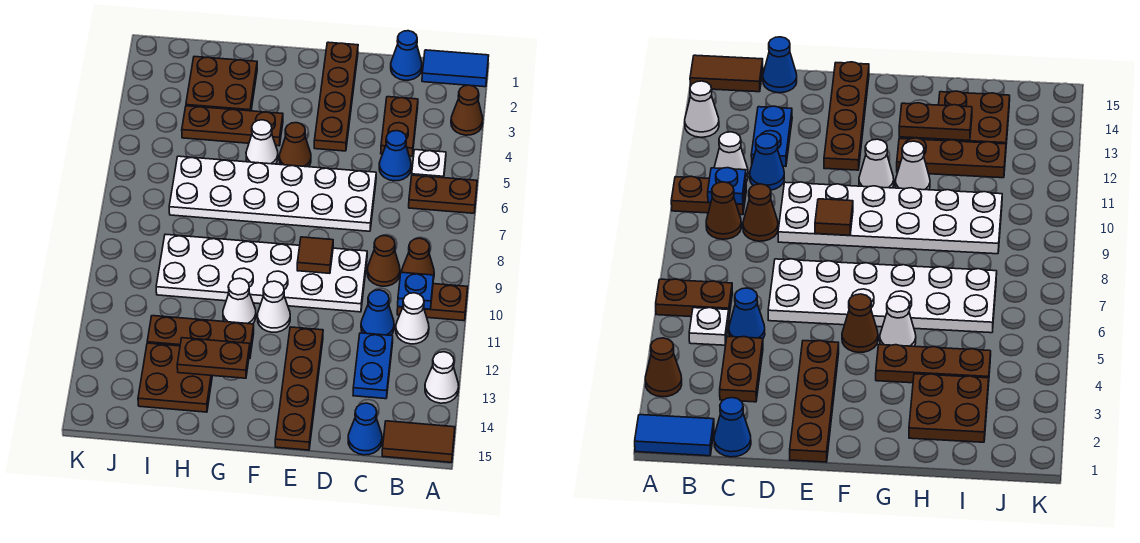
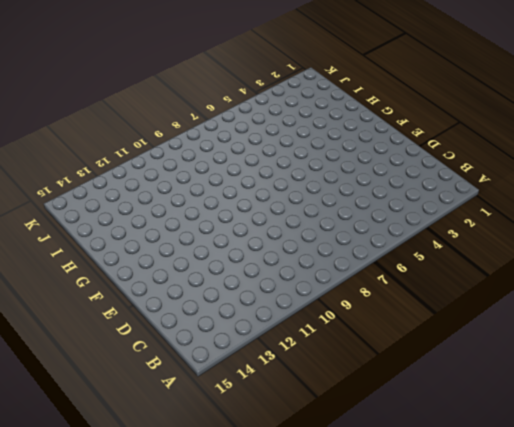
none -> blue 1x2 tile [422,50,489,87]
none -> brown 1x1 cone [451,85,483,135]
none -> brown 1x2 plate [409,175,477,213]
none -> brown 1x2 plate [397,284,468,321]

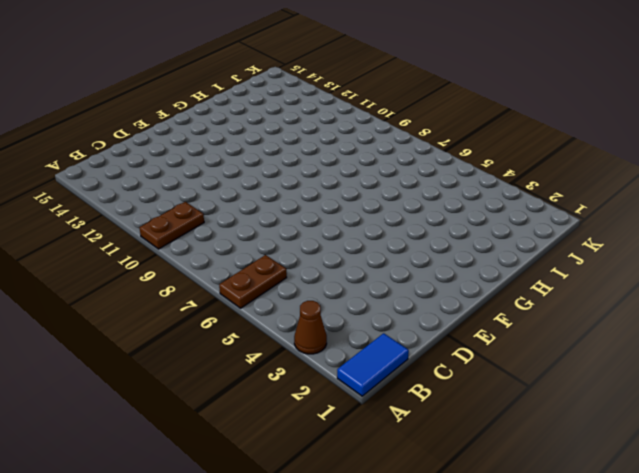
none -> white 1x1 cone [425,352,459,403]
none -> brown 1x2 tile [382,421,455,462]
none -> white 1x1 plate [412,150,446,178]
none -> brown 1x1 cone [402,238,434,279]

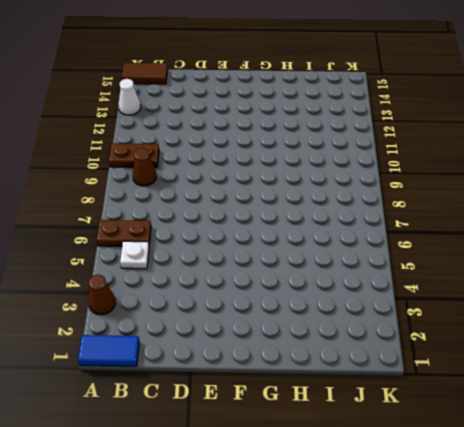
none -> white 1x1 cone [396,293,429,344]
none -> blue 1x1 cone [391,31,422,80]
none -> brown 1x2 plate [381,97,418,156]
none -> blue 1x1 cone [379,131,411,181]

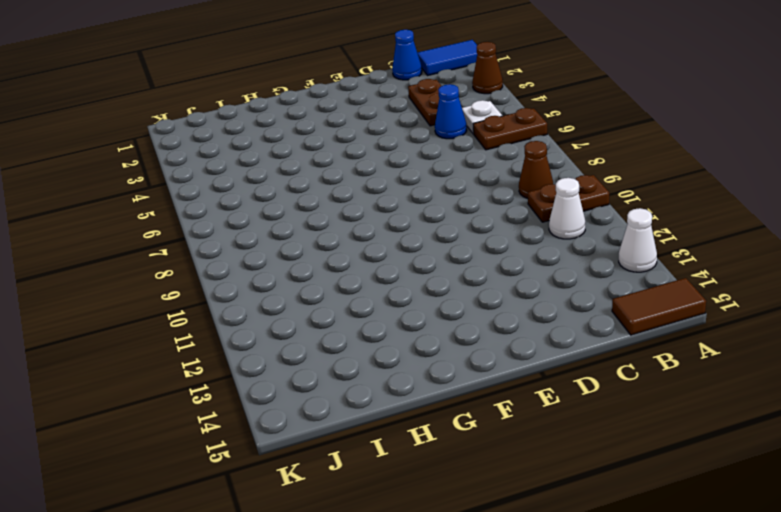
none -> brown 1x1 cone [367,236,400,286]
none -> blue 1x1 cone [361,290,394,335]
none -> blue 1x2 plate [353,333,393,399]
none -> blue 1x1 cone [348,403,382,455]

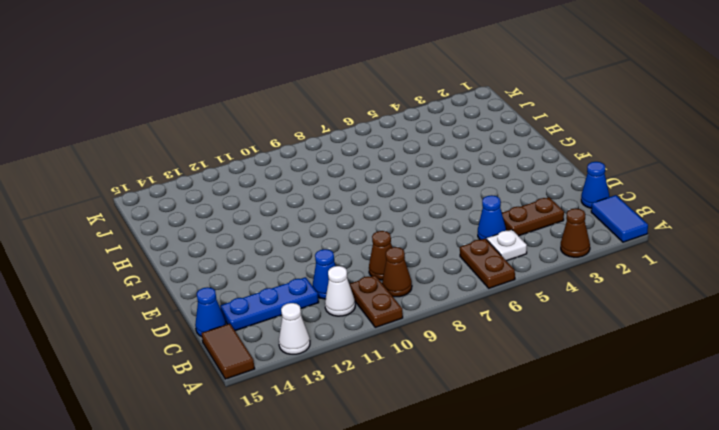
blue 1x3 plate [220,277,319,331] -> blue 1x2 plate [353,333,393,399]
none -> white 2x6 plate [169,156,376,231]
none -> white 2x6 plate [156,234,367,312]
none -> brown 1x4 plate [314,42,358,151]
none -> brown 1x4 plate [275,327,323,450]

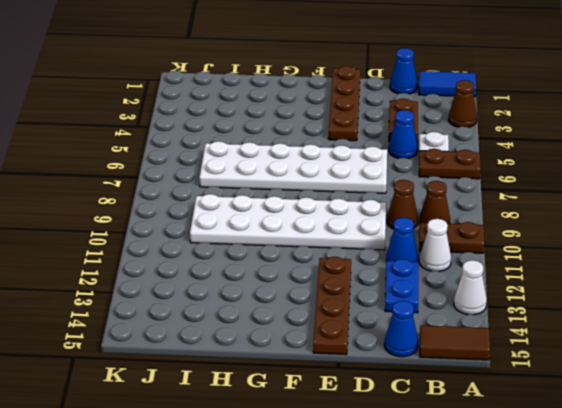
none -> brown 1x1 cone [279,123,311,167]
none -> white 1x1 cone [257,281,290,332]
none -> brown 1x3 plate [182,106,283,146]
none -> white 1x1 cone [246,120,278,164]

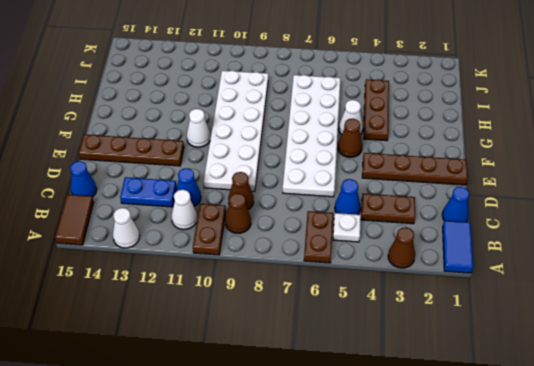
none -> white 1x1 cone [223,278,256,324]
none -> brown 1x3 plate [147,316,254,359]
none -> brown 2x2 plate [186,57,257,111]
none -> brown 2x2 plate [138,343,212,412]

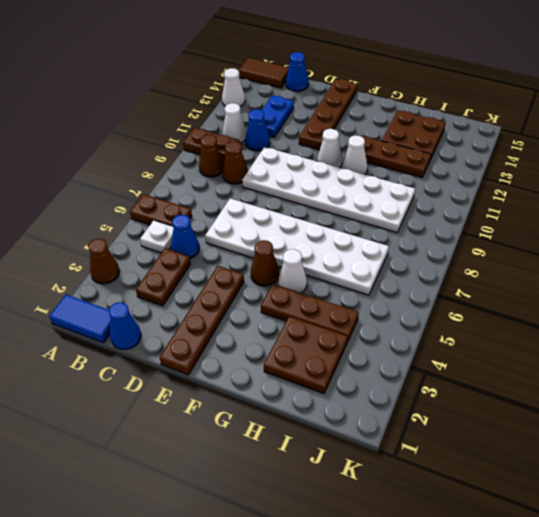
none -> blue 1x1 plate [398,272,434,309]
none -> brown 1x1 tile [297,237,333,273]
none -> brown 1x2 plate [177,338,250,378]

